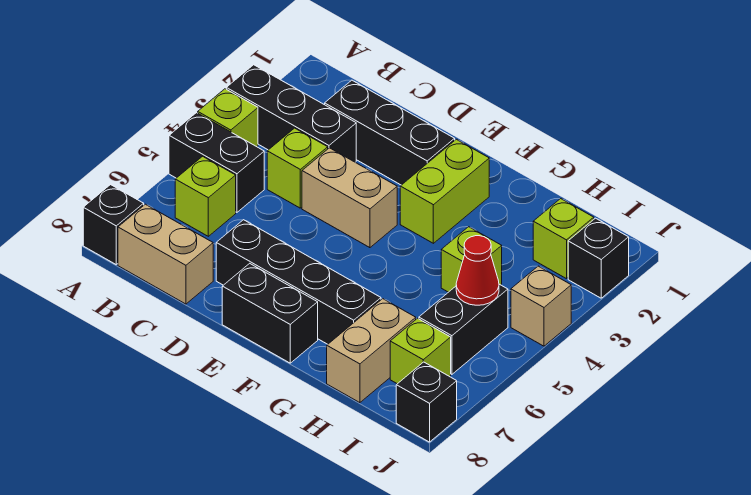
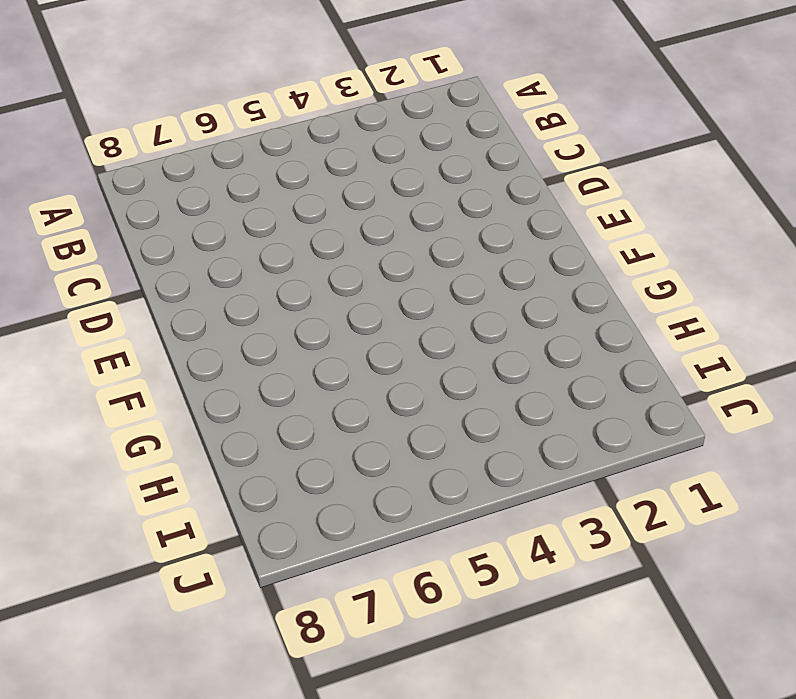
none -> black 1x3 brick [226,65,356,162]
none -> lime 1x1 brick [198,89,258,147]
none -> black 1x2 brick [169,113,264,212]

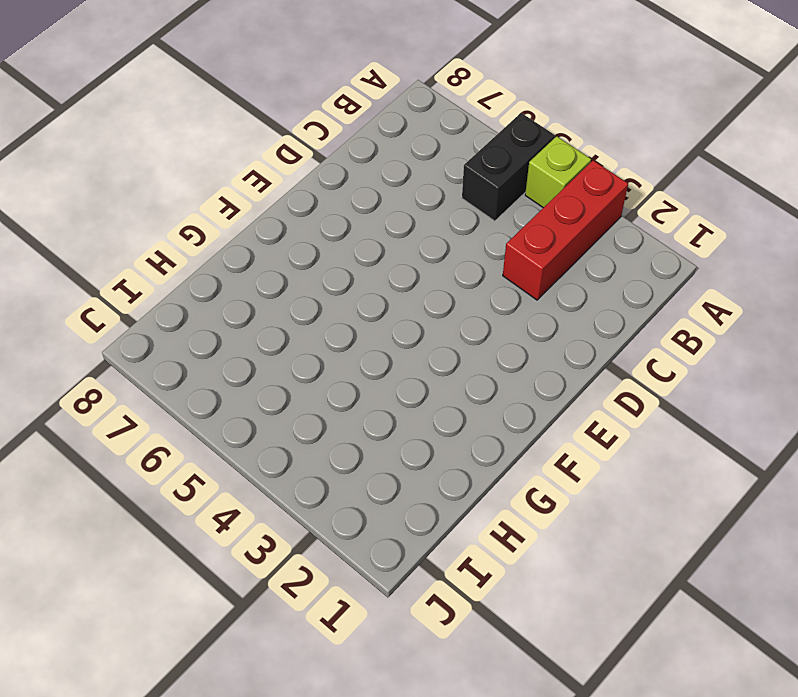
red 1x3 brick [503,160,628,300] -> black 1x3 brick [226,65,356,162]
none -> black 1x1 brick [83,185,144,264]
none -> lime 1x1 brick [175,156,236,236]
none -> tan 1x2 brick [118,204,213,304]

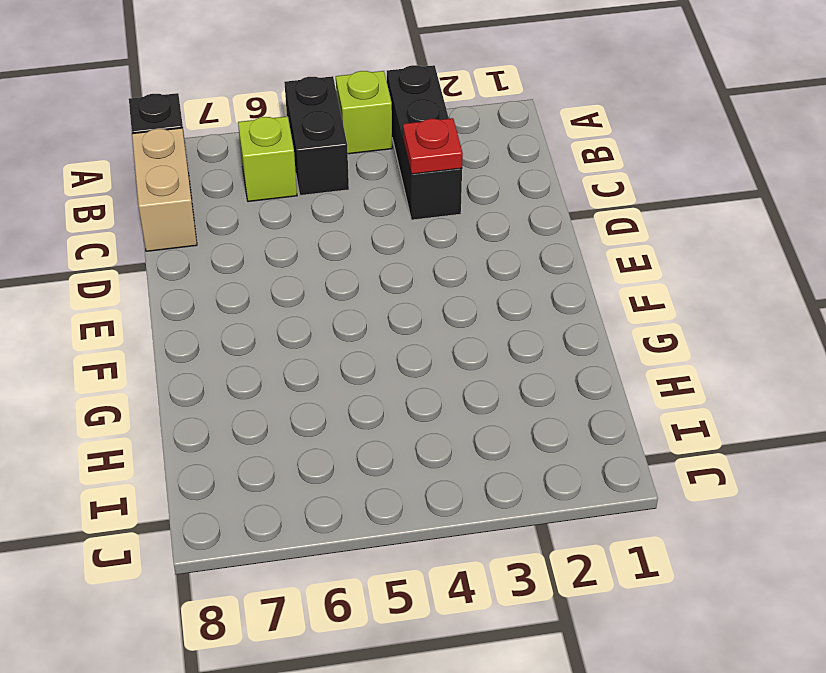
red 1x1 plate [403,118,463,174] -> none
none -> black 1x3 brick [325,80,455,185]
none -> lime 1x1 brick [267,128,328,208]
none -> tan 1x2 brick [302,148,397,248]

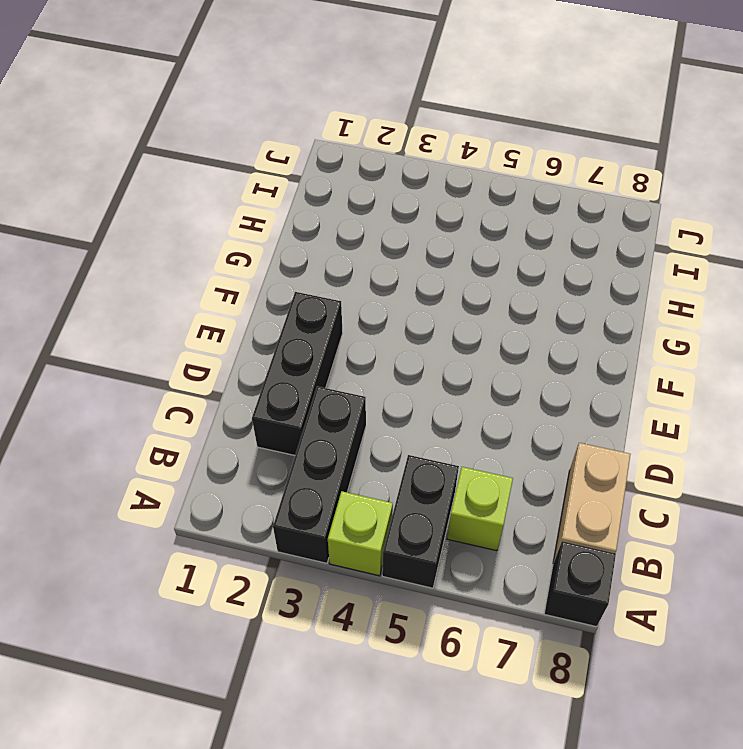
none -> lime 1x1 brick [267,128,328,208]
none -> tan 1x2 brick [302,148,397,248]
none -> black 1x4 brick [216,220,381,344]

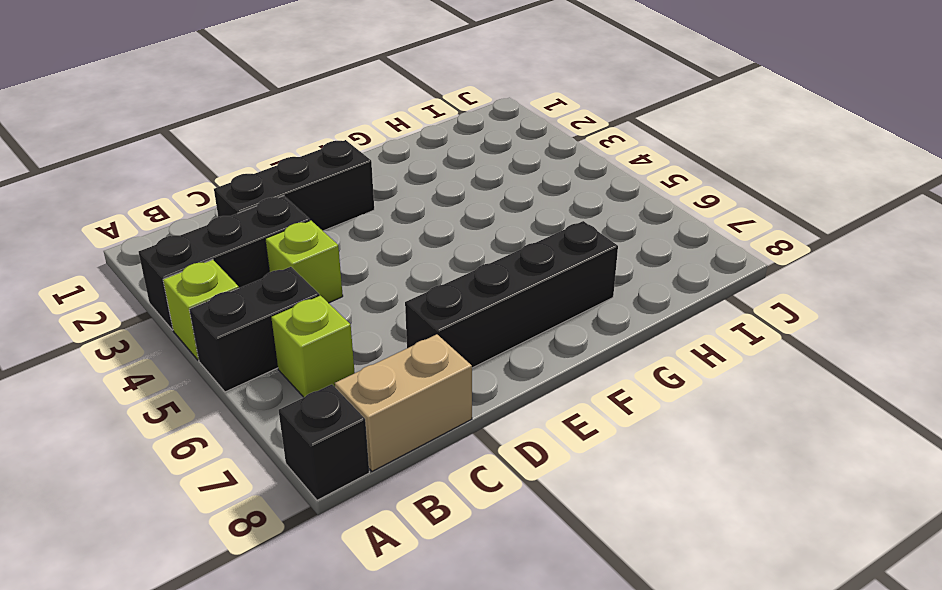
none -> tan 1x2 brick [302,148,397,248]
none -> black 1x2 brick [222,263,318,363]
none -> lime 1x2 brick [400,139,489,243]

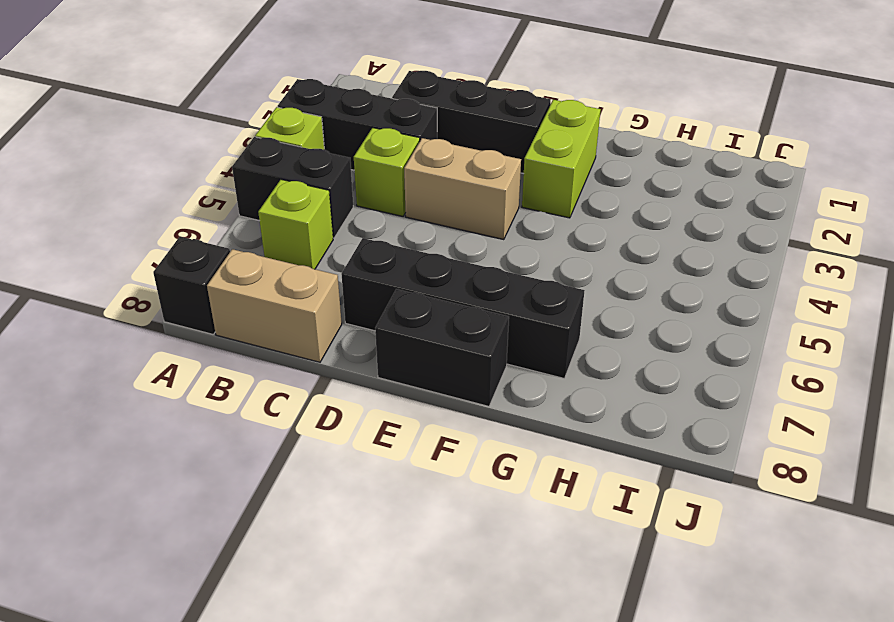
none -> lime 1x1 brick [441,227,502,292]
none -> tan 1x2 brick [327,299,416,403]
none -> lime 1x1 brick [533,199,594,279]

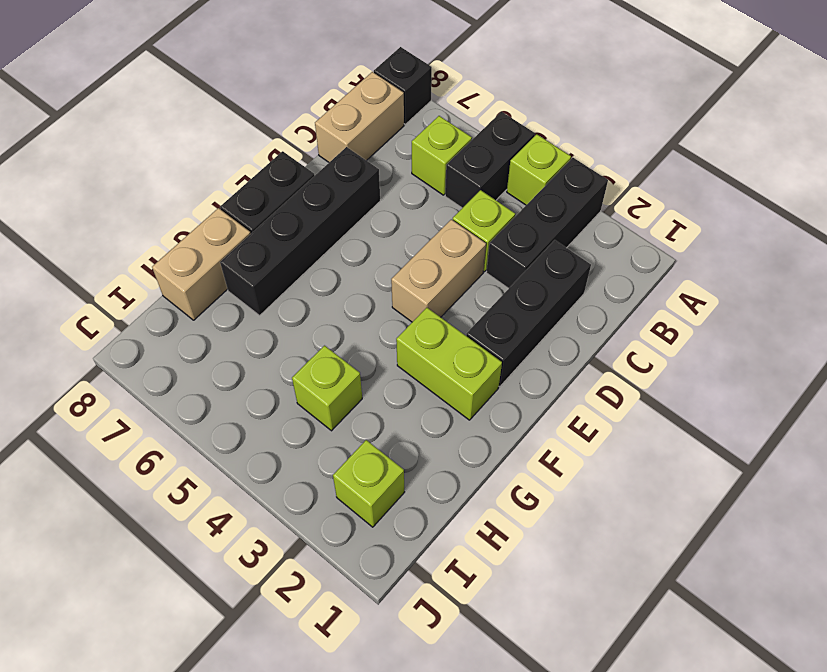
tan 1x2 brick [152,208,251,320] -> tan 1x2 brick turned to [327,299,416,403]
none -> black 1x2 brick [419,284,508,374]
none -> lime 1x1 brick [390,318,451,384]
none -> black 1x1 brick [568,218,629,298]

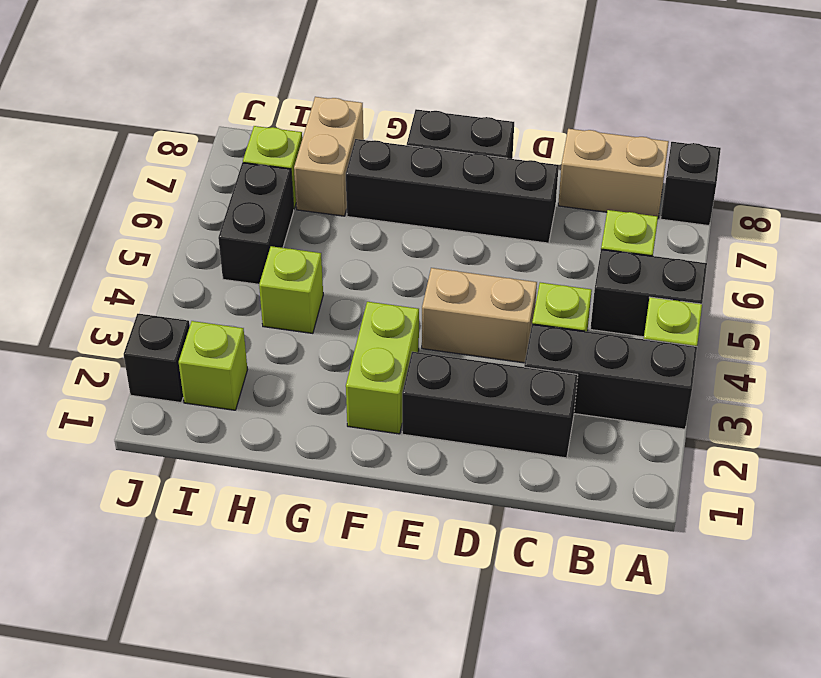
none -> tan 1x1 brick [511,266,571,346]
none -> black 1x1 brick [396,362,457,442]
none -> red 1x1 cone [456,236,499,305]

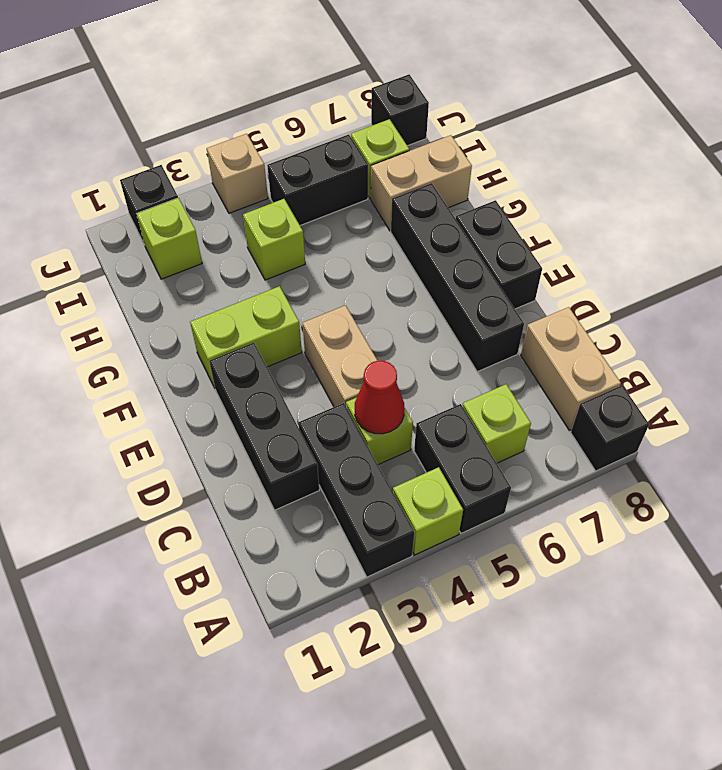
red 1x1 cone [355,361,404,434] -> red 1x1 cone moved to [456,236,499,305]

